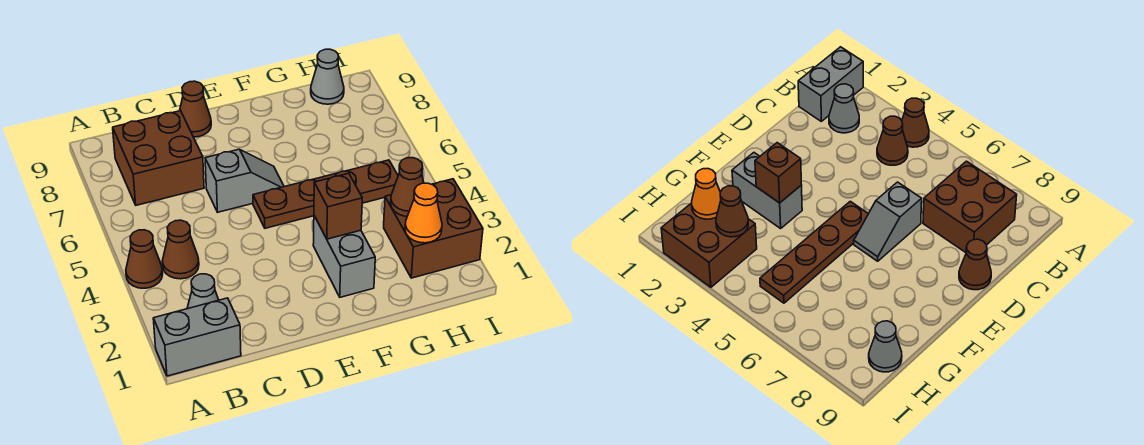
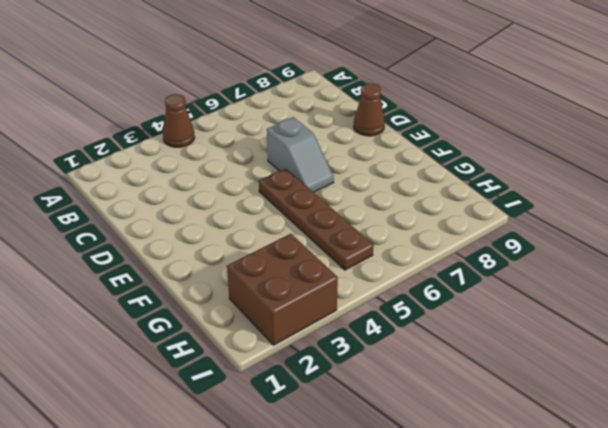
none -> grey 1x2 brick [153,298,241,376]
none -> grey 1x1 cone [187,274,218,309]
none -> brown 1x1 cone [162,220,199,279]

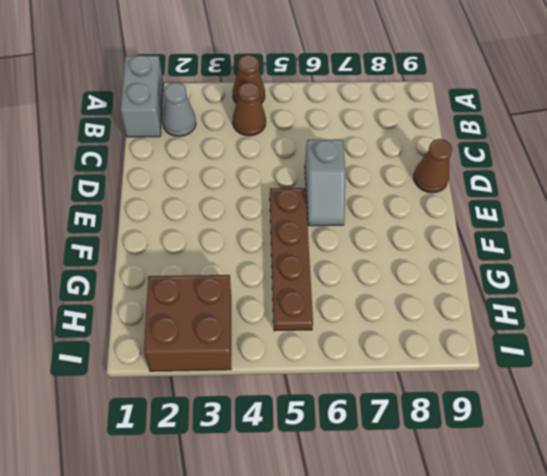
none -> brown 2x2 brick [113,111,204,205]
none -> grey 1x2 brick [313,216,375,297]
none -> grey 1x1 cone [311,49,344,104]

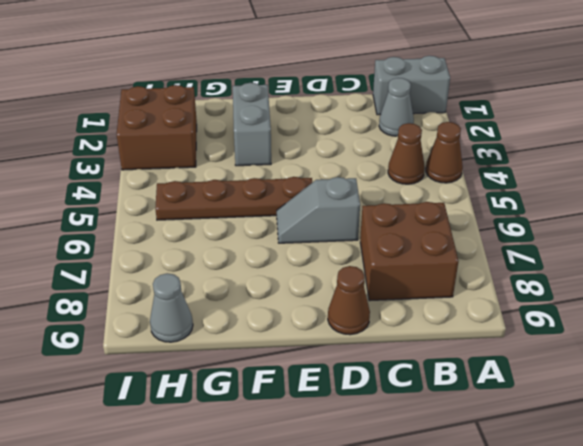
none -> brown 1x1 brick [314,173,362,239]
none -> orange 1x1 cone [405,183,442,243]
none -> brown 1x1 cone [391,158,424,216]

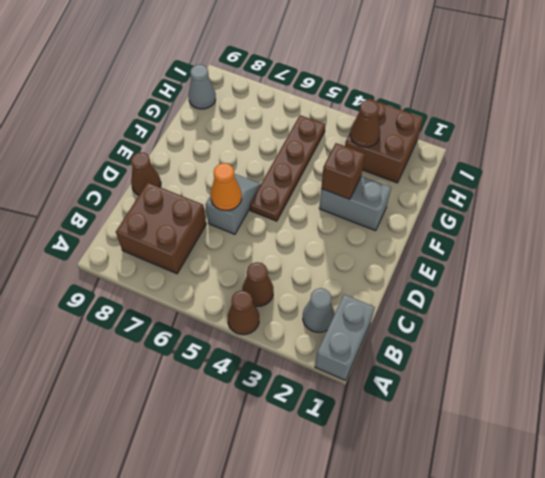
orange 1x1 cone [211,163,242,211] -> orange 1x1 cone moved to [405,183,442,243]

